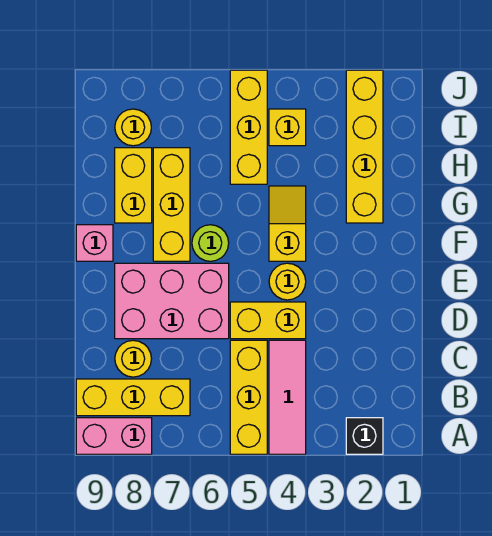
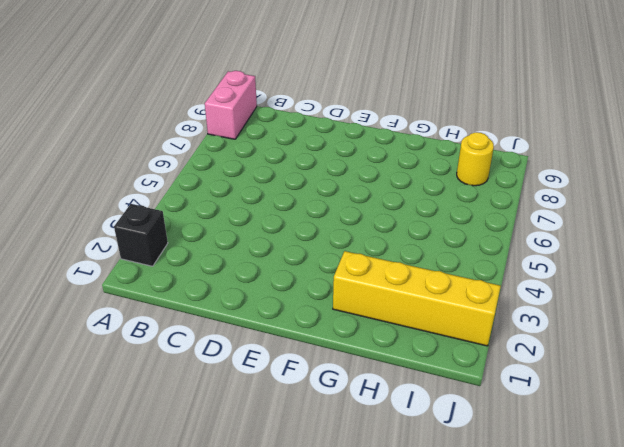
none -> pink 1x3 tile [269,340,306,454]
none -> yellow 1x3 brick [230,340,267,454]
none -> yellow 1x3 brick [76,379,190,416]

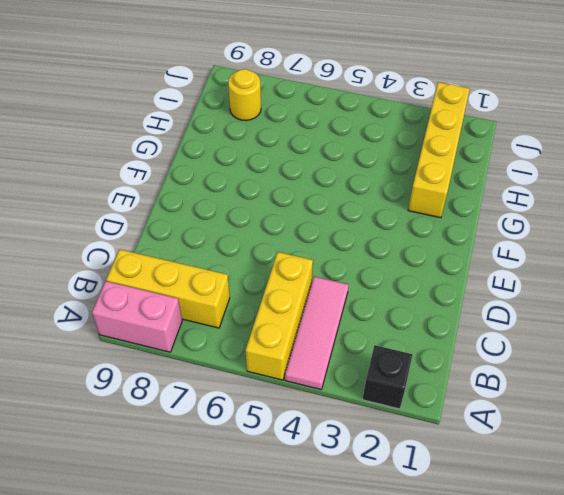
none -> yellow 1x1 round brick [115,340,151,377]
none -> yellow 1x2 brick [230,302,306,339]
none -> pink 2x3 brick [115,263,229,339]

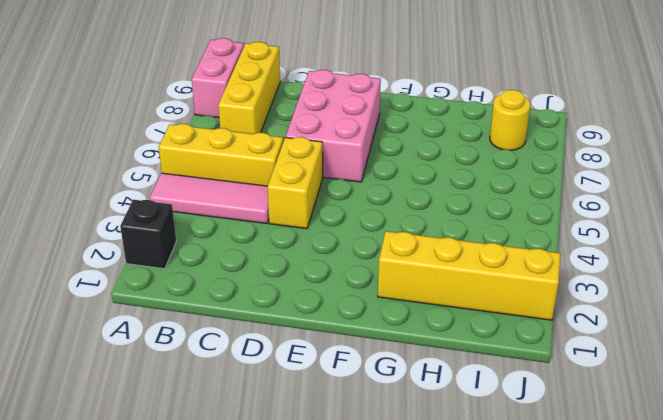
none -> yellow 1x1 round brick [115,340,151,377]
none -> yellow 1x1 round brick [269,263,306,300]
none -> yellow 1x2 slope [269,186,306,261]

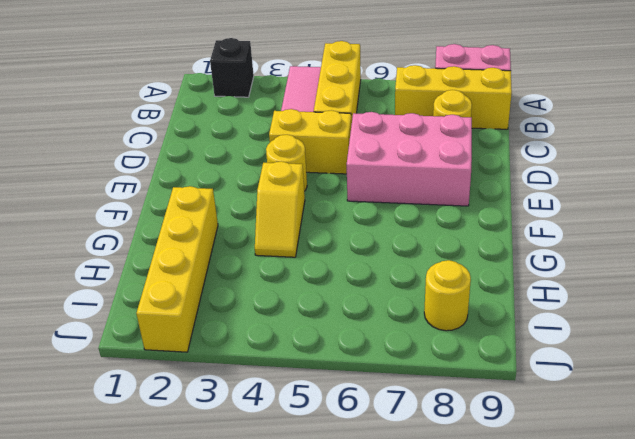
none -> lime 1x1 round brick [192,225,229,261]
none -> yellow 1x3 brick [153,148,190,261]
none -> pink 1x1 brick [76,225,113,261]

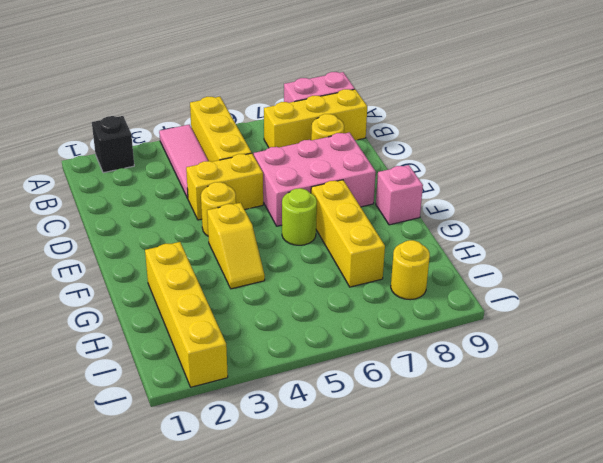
none -> yellow 1x2 brick [115,148,152,223]
none -> yellow 1x3 brick [230,70,267,184]
none -> yellow 1x1 brick [269,109,306,146]

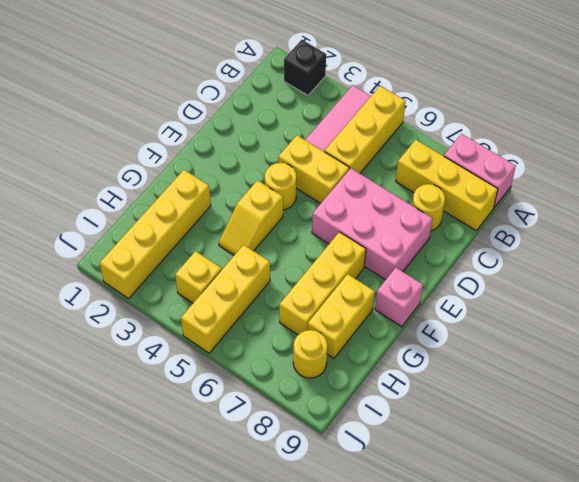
none -> lime 1x1 round brick [192,225,229,261]

